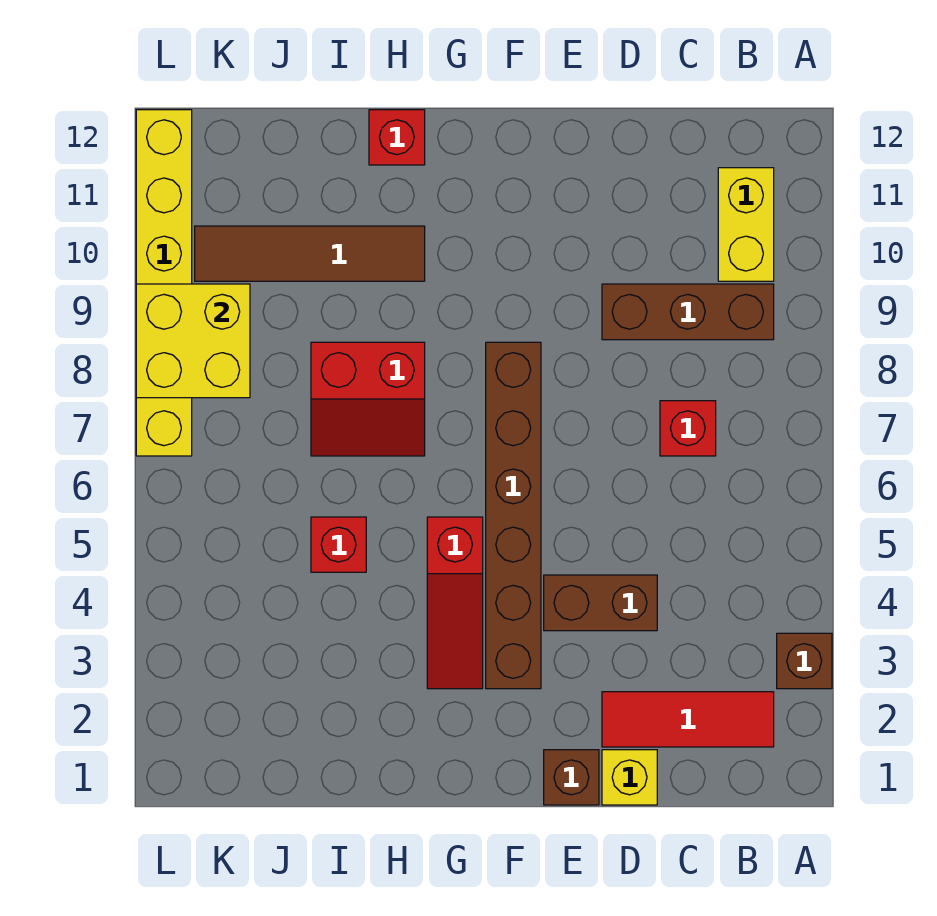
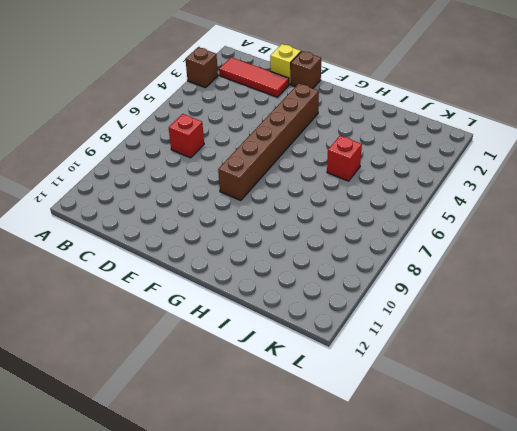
none -> brown 1x3 brick [602,284,774,340]
none -> yellow 1x2 brick [718,168,774,281]
none -> brown 1x2 brick [544,575,657,631]

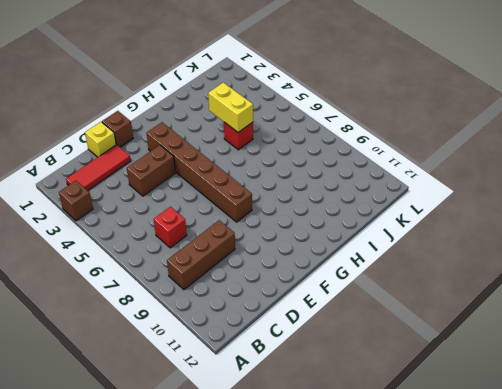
yellow 1x2 brick [208,82,253,132] -> yellow 1x2 brick moved to [718,168,774,281]
none -> red 1x3 slope [427,517,483,689]
none -> red 2x2 slope [311,342,425,456]
none -> brown 1x4 tile [195,226,425,281]

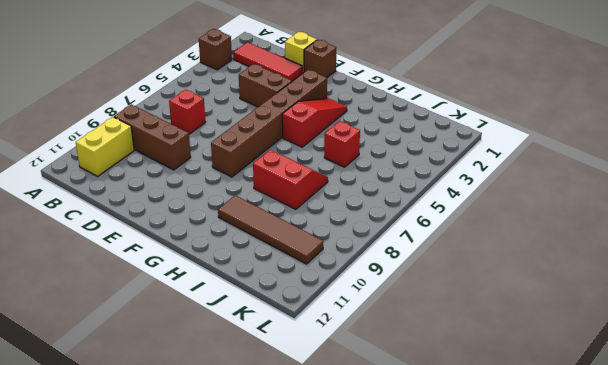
none -> red 1x1 brick [369,110,425,165]
none -> yellow 1x6 brick [136,110,192,456]
none -> yellow 2x2 brick [136,284,250,398]

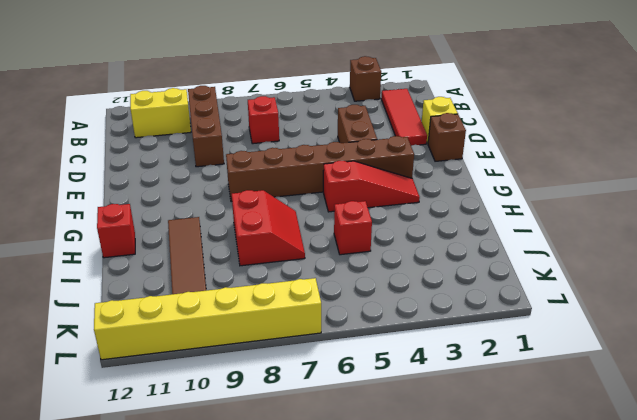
none -> yellow 2x2 brick [136,284,250,398]

